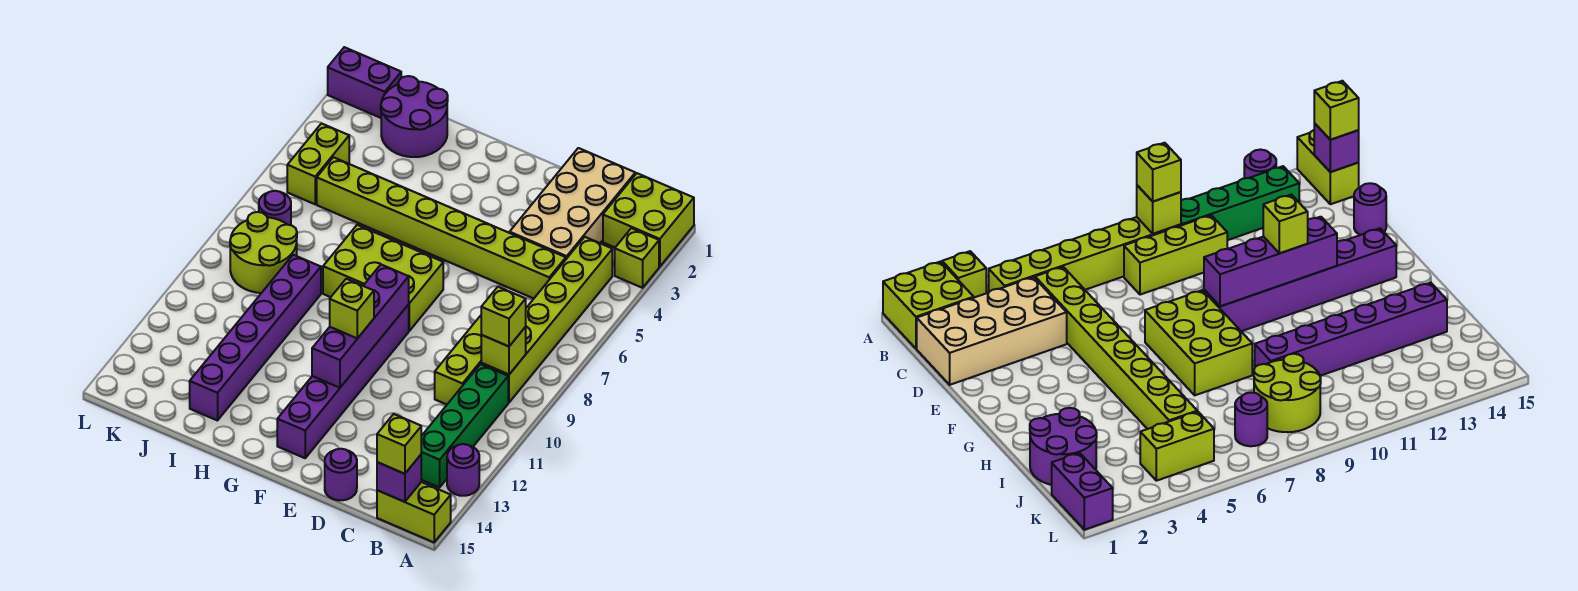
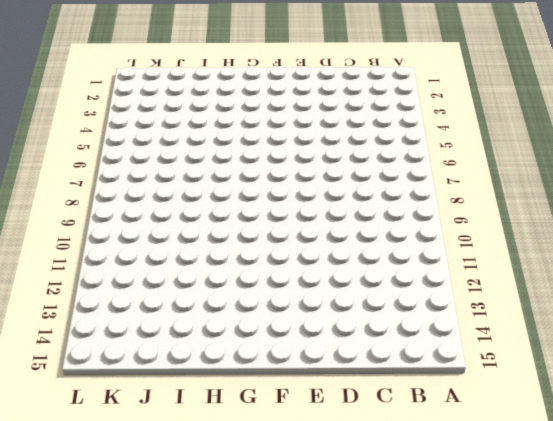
none -> lime 2x2 brick [603,173,694,267]
none -> lime 1x1 brick [615,228,659,288]
none -> purple 1x1 round brick [447,444,479,496]

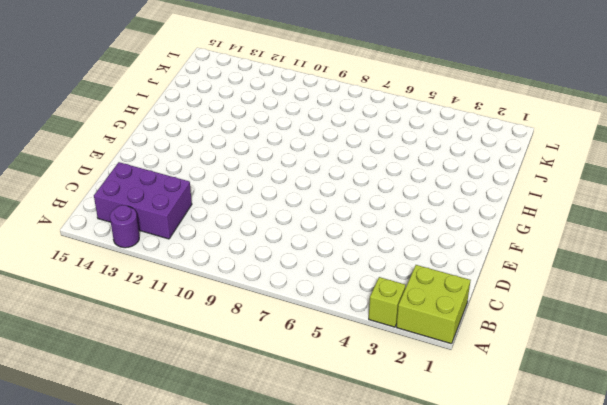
purple 2x3 brick [94,162,192,239] -> green 1x4 brick [421,364,508,487]
none -> lime 1x2 brick [377,482,451,542]
none -> lime 1x6 brick [481,237,612,402]
none -> tan 2x4 brick [510,148,635,259]

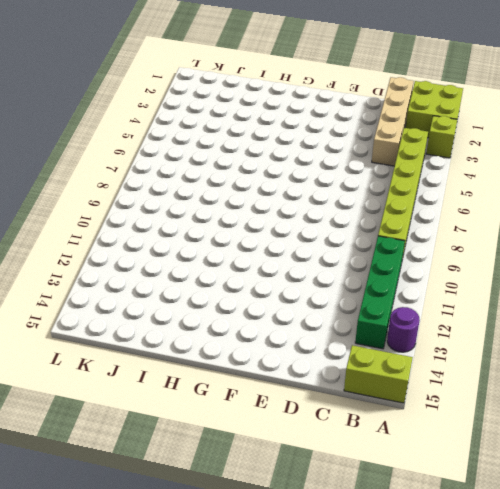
tan 1x4 brick [372,77,414,166] -> tan 2x4 brick [510,148,635,259]
none -> lime 1x8 brick [317,157,566,298]
none -> lime 1x3 brick [435,316,481,404]
none -> purple 1x1 round brick [325,449,357,500]

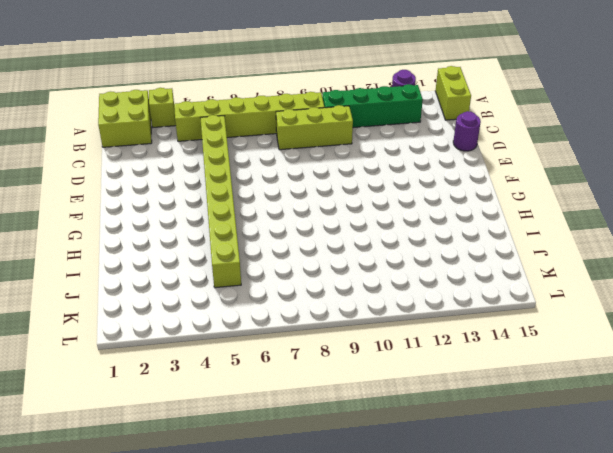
none -> tan 2x4 brick [510,148,635,259]
none -> lime 2x3 brick [323,225,443,331]
none -> purple 1x6 brick [277,305,409,458]

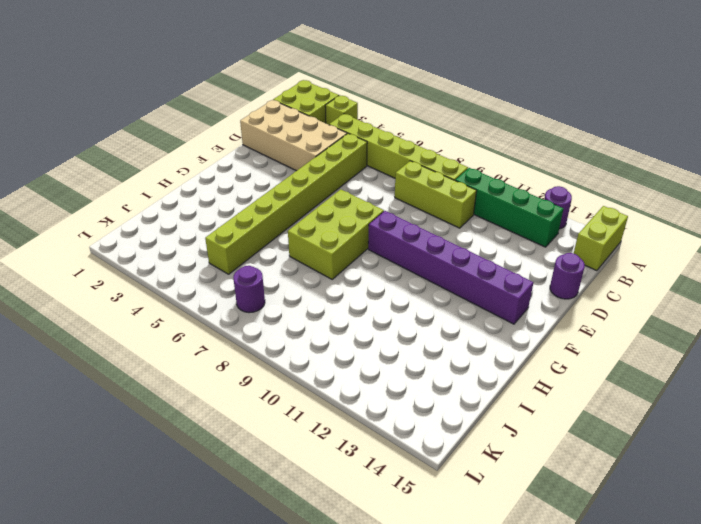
none -> purple 2x2 round brick [381,76,448,157]
none -> purple 1x6 brick [190,255,321,421]
none -> lime 2x2 round brick [230,212,297,293]

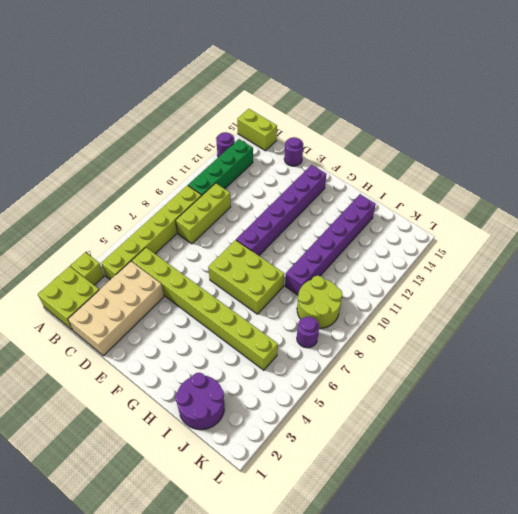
none -> purple 1x2 brick [328,47,401,118]
none -> lime 1x2 brick [287,123,349,204]
none -> lime 1x1 brick [481,327,526,375]

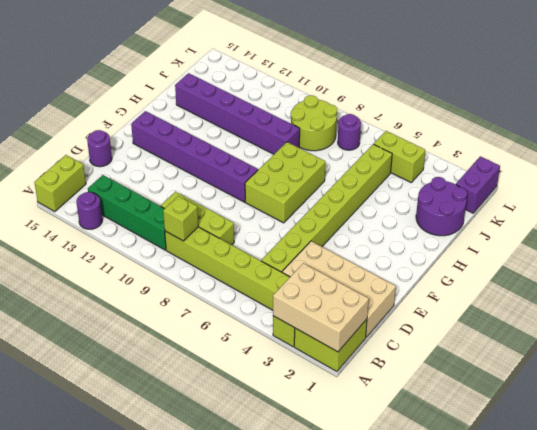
tan 2x3 brick [273,263,369,352] -> none
none -> purple 1x1 brick [377,455,421,502]
none -> purple 1x4 brick [312,265,409,388]
none -> lime 1x1 brick [481,287,526,346]

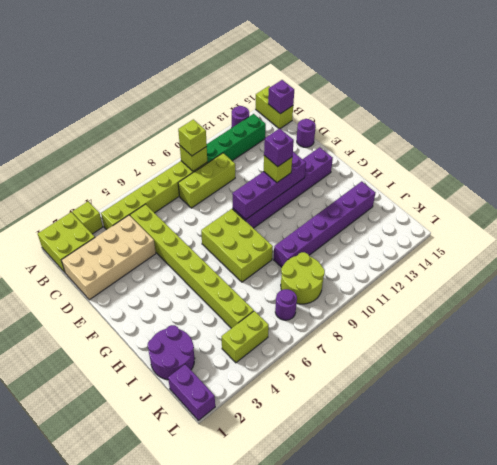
purple 1x1 brick [264,128,294,167] -> none
none -> lime 1x1 brick [377,414,421,474]

